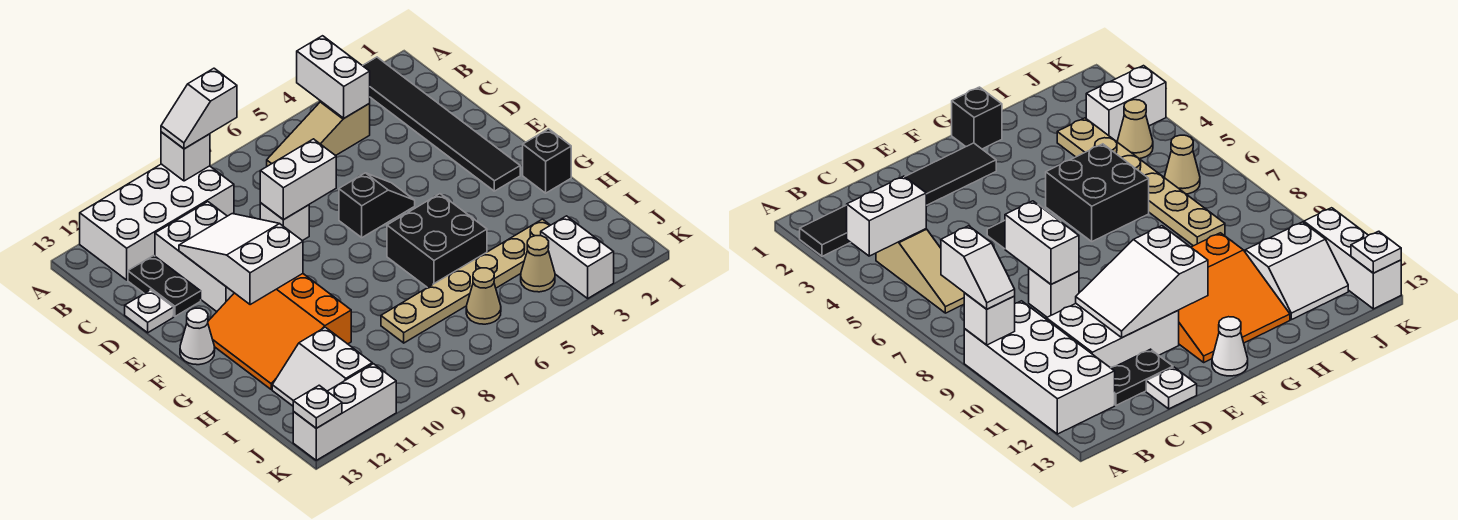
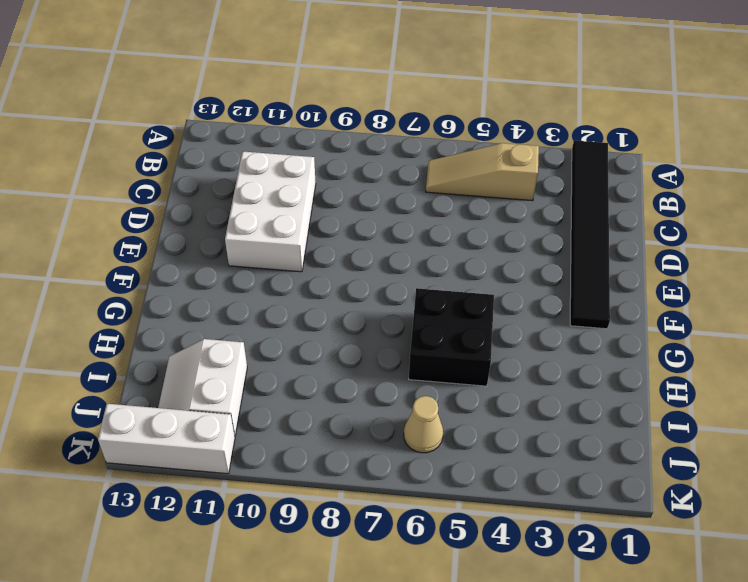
none -> white 2x4 brick [80,164,234,280]
none -> black 1x2 plate [128,255,201,317]
none -> white 1x1 brick [260,203,309,241]

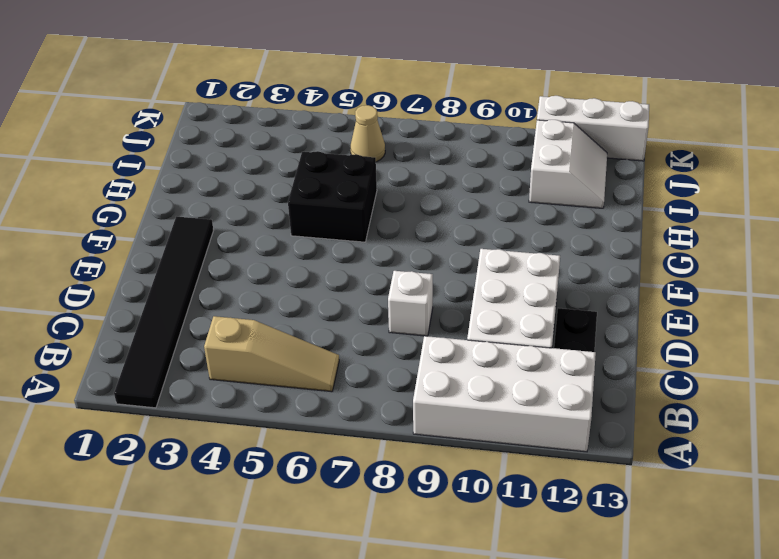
none -> white 1x1 plate [125,290,174,333]
none -> black 1x2 slope [339,173,415,238]
none -> orange 3x3 slope [208,274,351,389]

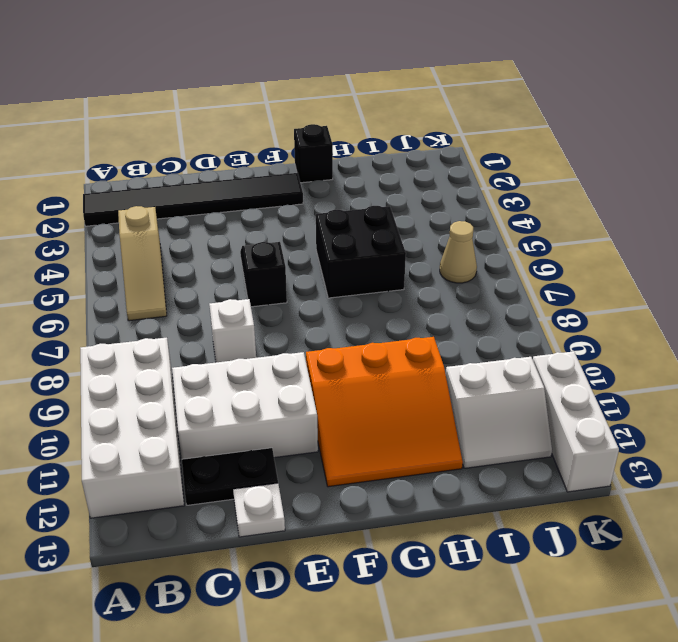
none -> white 1x1 cone [180,308,215,365]
none -> tan 1x6 plate [381,219,550,343]
none -> white 1x2 brick [541,216,614,298]

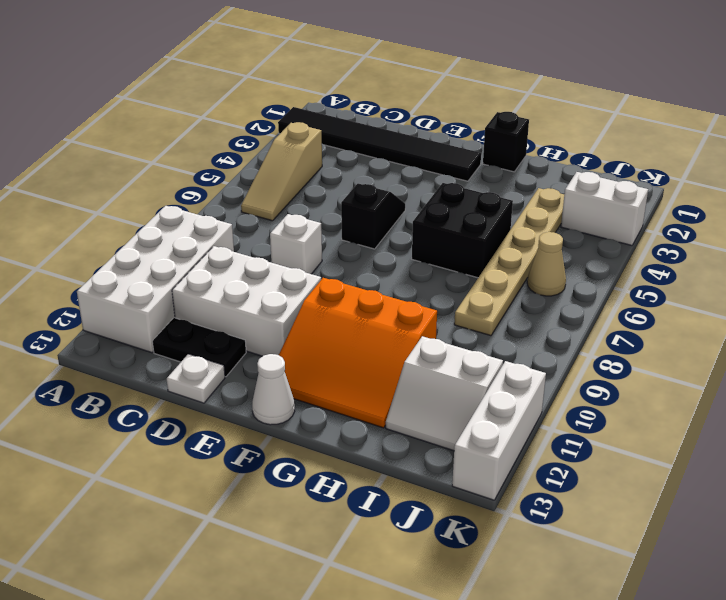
none -> tan 1x1 cone [521,236,555,292]
none -> white 1x2 brick [297,36,370,118]
none -> white 1x1 brick [161,132,210,181]

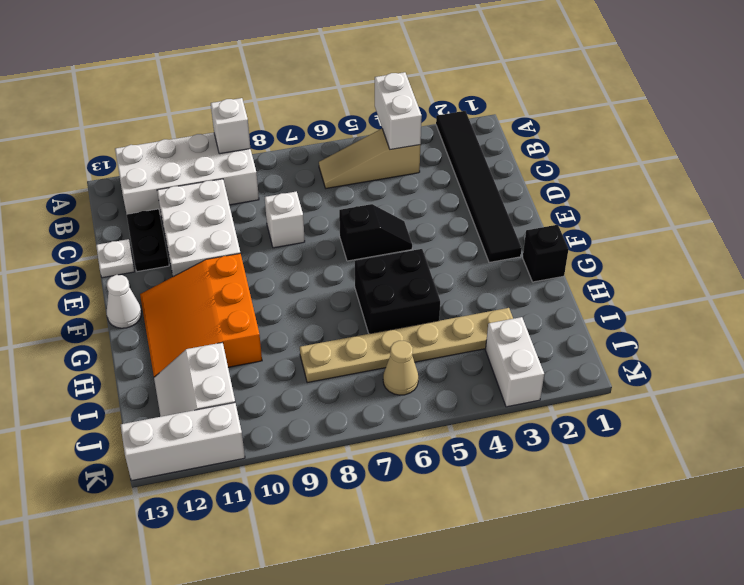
none -> tan 1x1 cone [521,236,555,292]
none -> white 1x2 brick [260,139,336,220]
none -> white 2x3 slope [179,214,303,305]

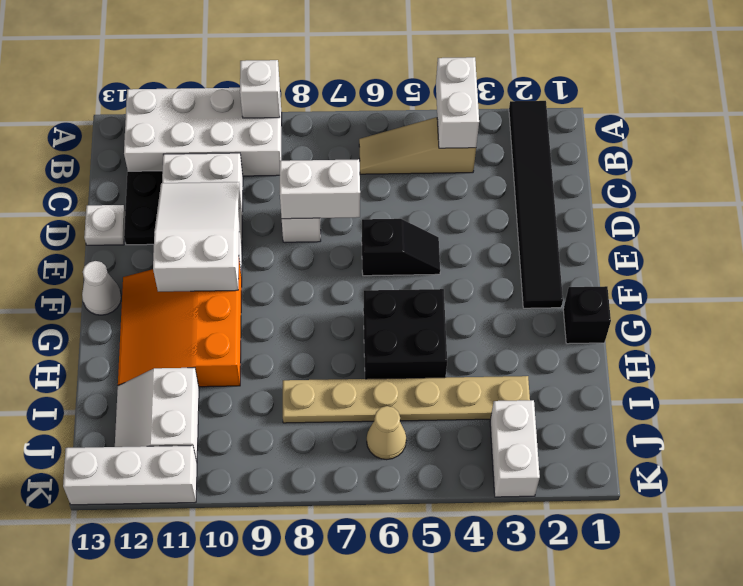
none -> tan 1x1 cone [521,236,555,292]
none -> white 1x1 plate [293,385,342,428]
none -> white 1x2 slope [161,68,237,149]

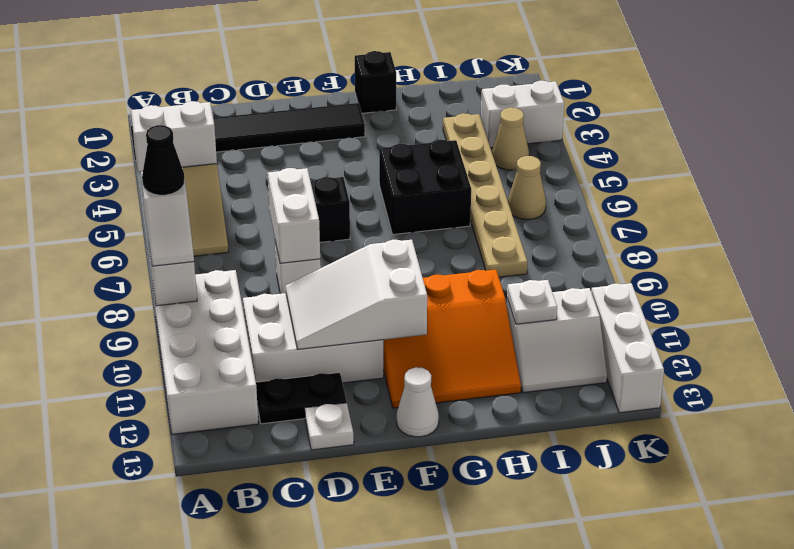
black 1x1 cone [142,125,185,195] -> none
white 1x1 plate [507,280,557,324] -> white 1x1 plate moved to [293,385,342,428]

